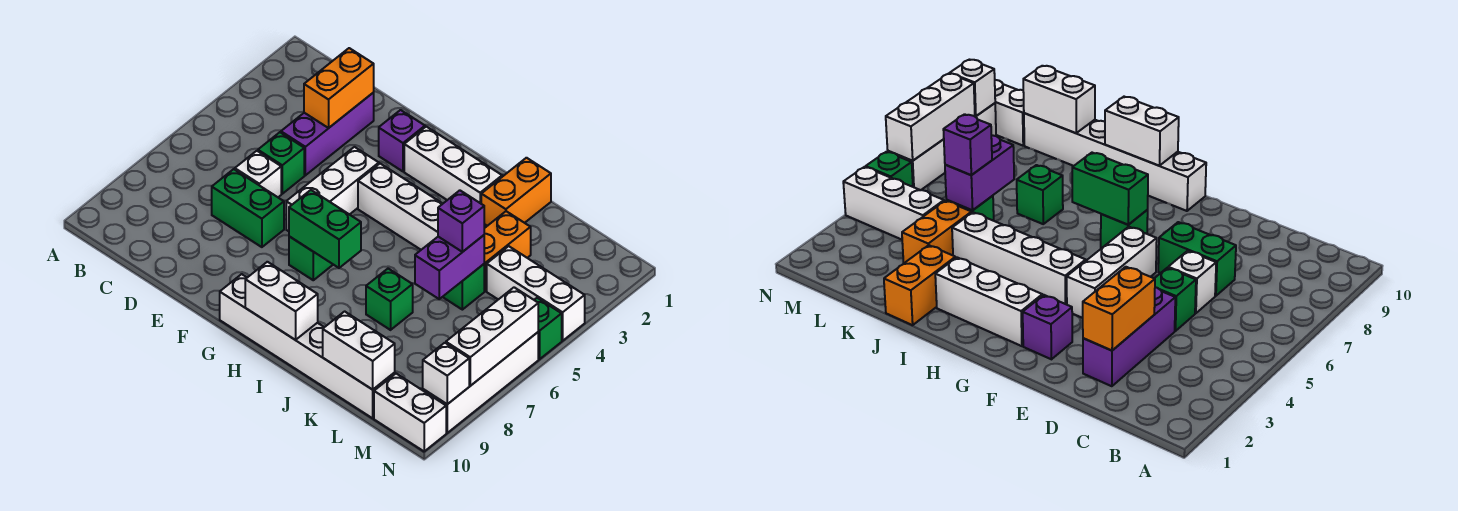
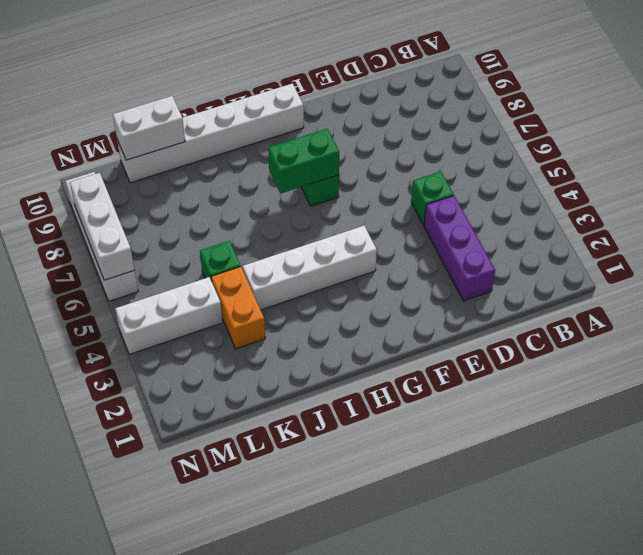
none -> white 1x1 brick [235,151,281,197]
none -> green 1x2 brick [212,169,284,247]
none -> purple 1x1 brick [379,110,425,171]

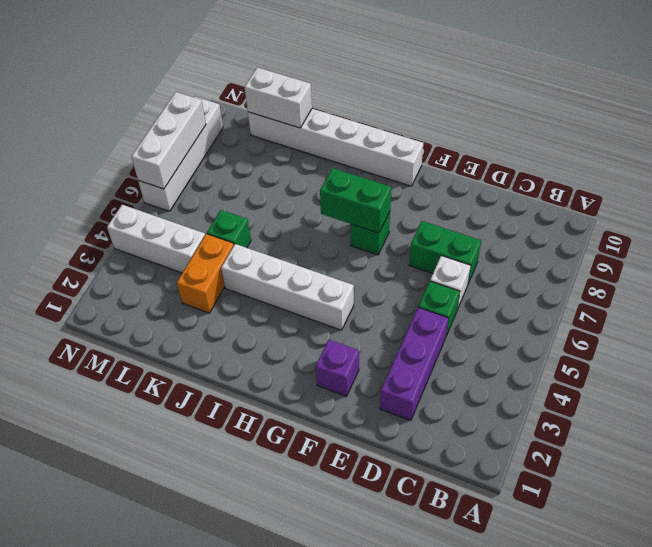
none -> white 1x3 brick [286,147,379,231]
none -> white 1x3 brick [404,127,502,203]
none -> orange 1x2 brick [481,158,551,226]

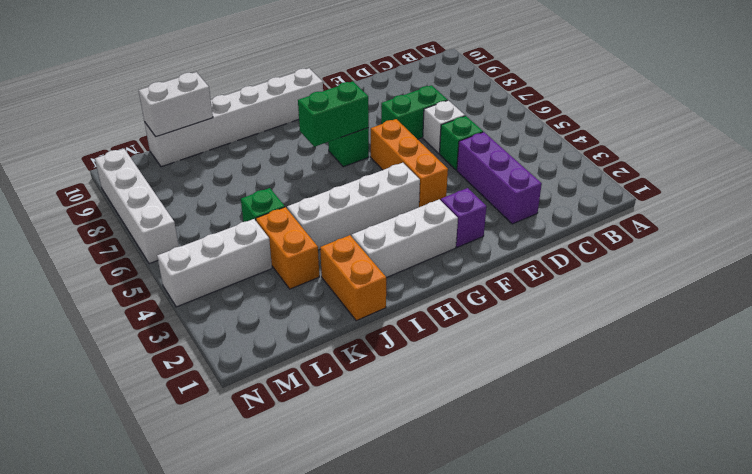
orange 1x3 brick [371,119,448,207] -> white 1x3 brick [286,147,379,231]
none -> green 1x1 brick [366,269,413,330]
none -> white 1x2 brick [374,374,446,451]
none -> green 1x1 brick [535,298,562,359]

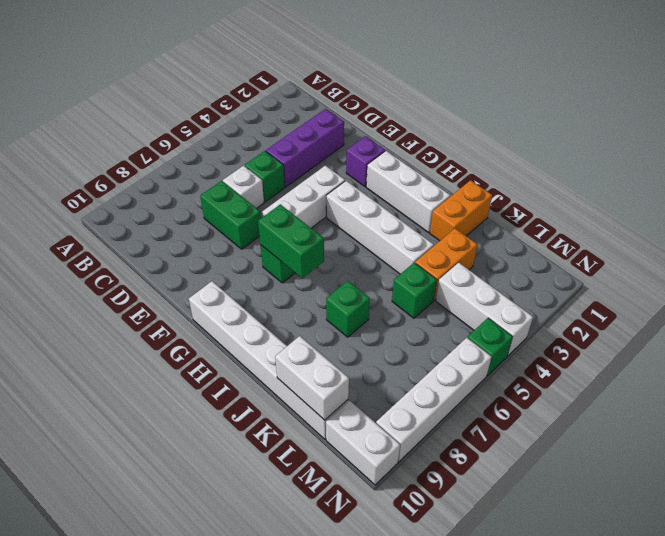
none -> orange 1x2 brick [304,48,374,128]
none -> white 1x2 brick [245,262,318,340]
none -> purple 1x2 brick [415,235,484,299]

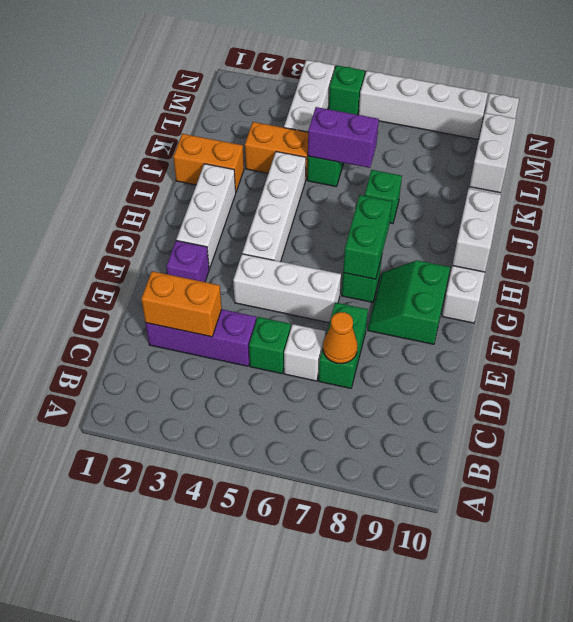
orange 1x1 cone [323,312,358,364] -> none
green 2x2 slope [368,260,450,344] -> none
none -> white 1x3 brick [446,287,538,386]
none -> white 1x1 brick [423,343,469,404]
none -> purple 1x1 brick [438,190,484,252]

